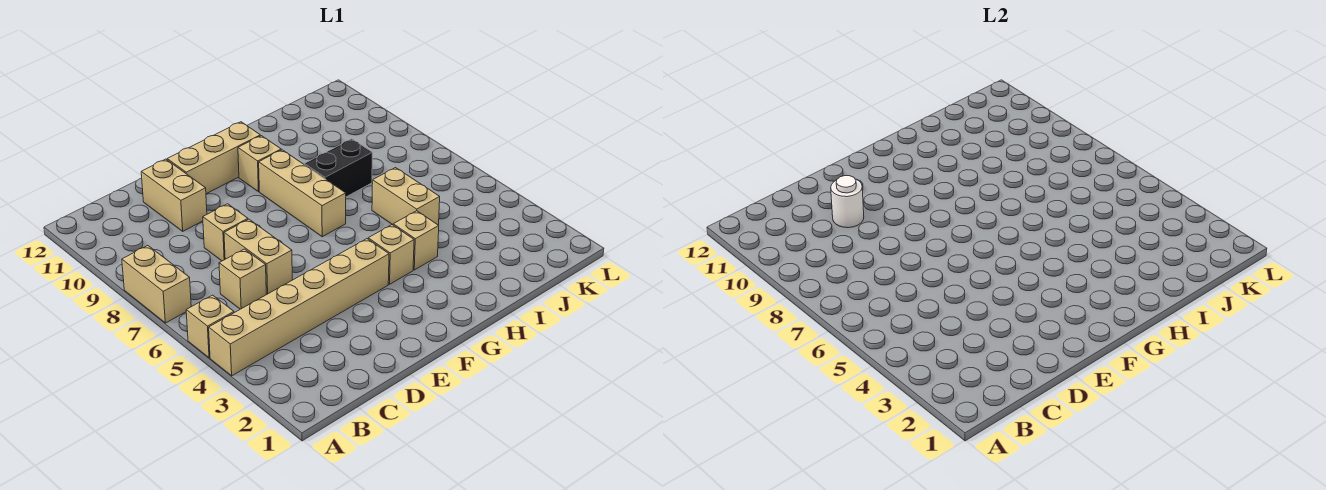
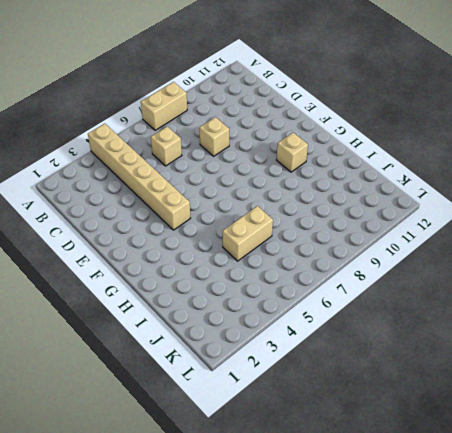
none -> tan 1x1 brick [186,295,234,358]
none -> tan 1x2 brick [224,219,292,295]
none -> tan 1x2 brick [141,159,207,231]

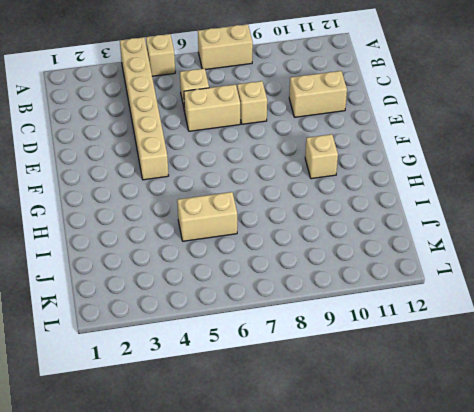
none -> tan 1x3 brick [167,122,260,194]
none -> tan 1x1 brick [368,225,414,284]
none -> tan 1x3 brick [259,150,346,237]

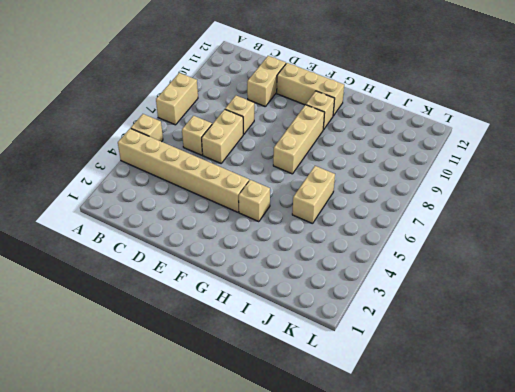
none -> tan 1x1 brick [393,211,439,270]
none -> black 1x2 brick [305,139,372,197]
none -> white 1x1 round brick [831,176,864,228]

